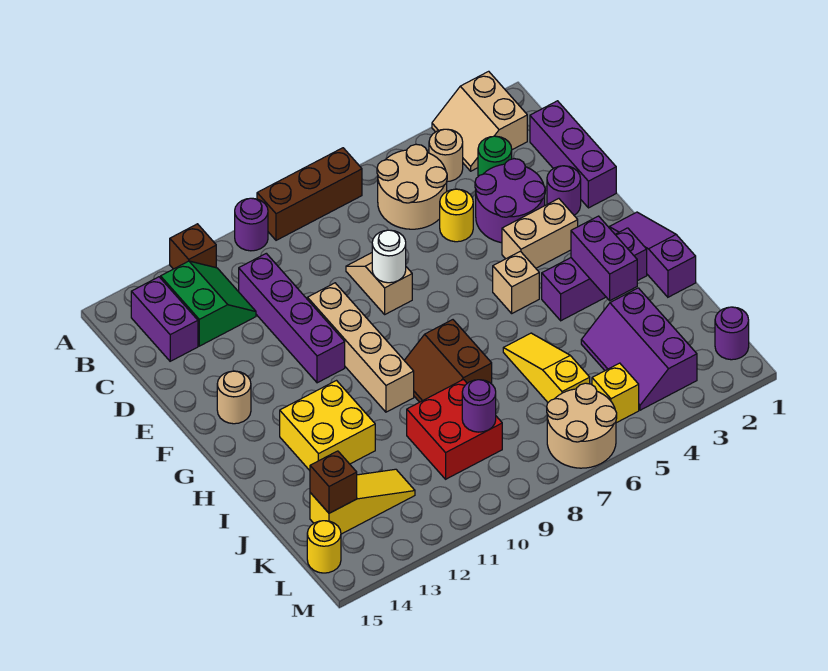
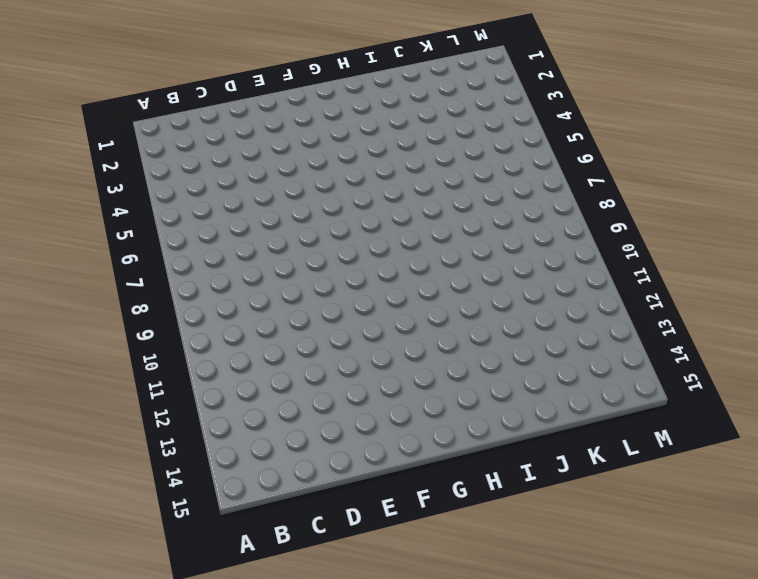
none -> tan 2x2 slope [432,71,527,171]
none -> brown 1x3 brick [257,148,362,240]
none -> purple 1x1 round brick [235,198,268,251]
none -> brown 1x1 brick [170,224,216,269]

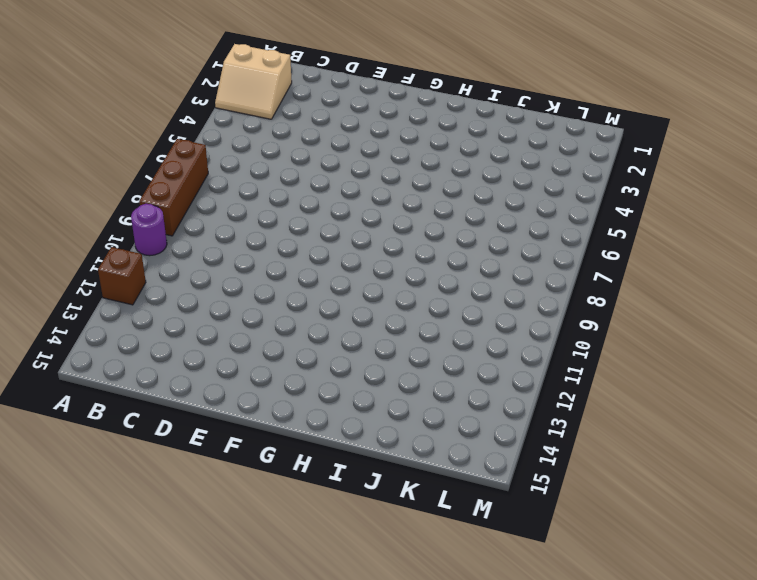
none -> tan 1x1 round brick [429,129,463,182]
none -> tan 2x2 round brick [377,144,447,229]
none -> green 2x2 slope [161,261,256,346]
none -> purple 1x2 brick [131,277,198,361]

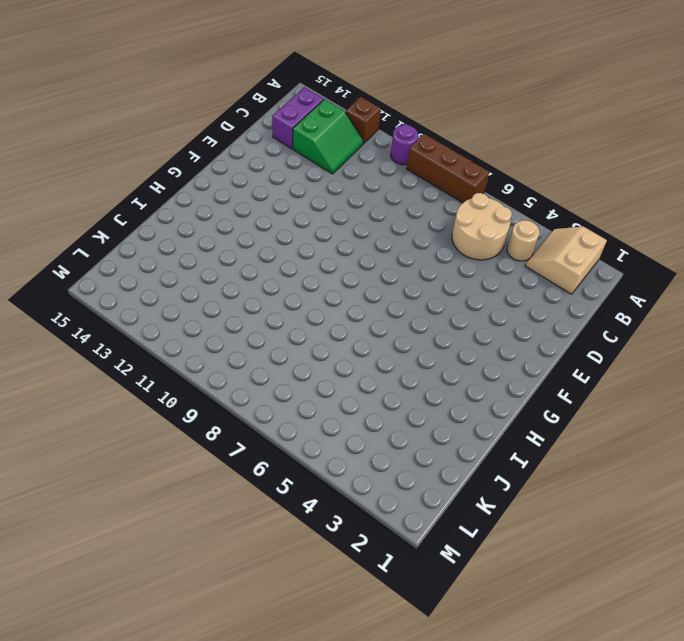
none -> purple 1x3 brick [530,101,616,208]
none -> green 1x1 round brick [478,136,512,176]
none -> purple 1x4 brick [239,253,345,383]
none -> purple 2x2 round brick [475,159,545,243]

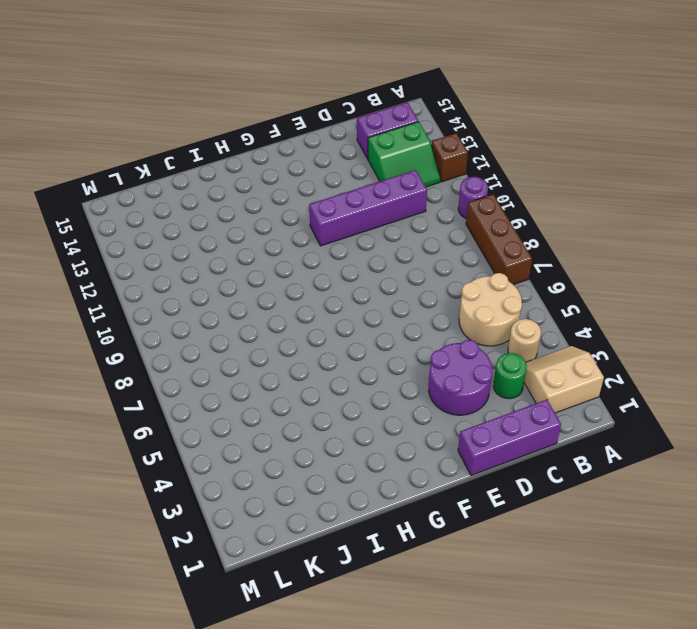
none -> yellow 1x1 round brick [440,189,473,242]
none -> tan 1x2 slope [346,253,412,314]
none -> purple 1x1 round brick [547,166,581,215]
none -> tan 1x4 brick [307,283,414,412]

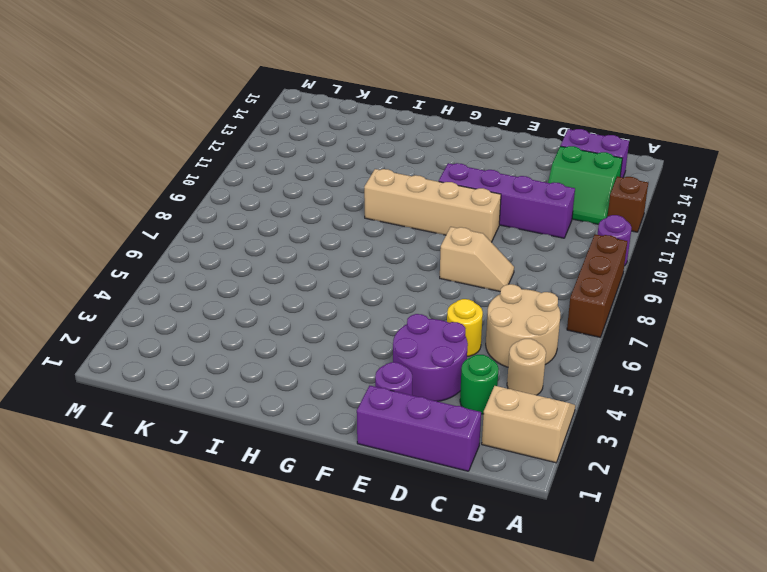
none -> tan 1x2 brick [502,199,578,268]
none -> tan 1x1 round brick [217,371,251,424]
none -> purple 1x3 slope [609,212,696,297]
none -> tan 1x1 brick [493,251,539,313]

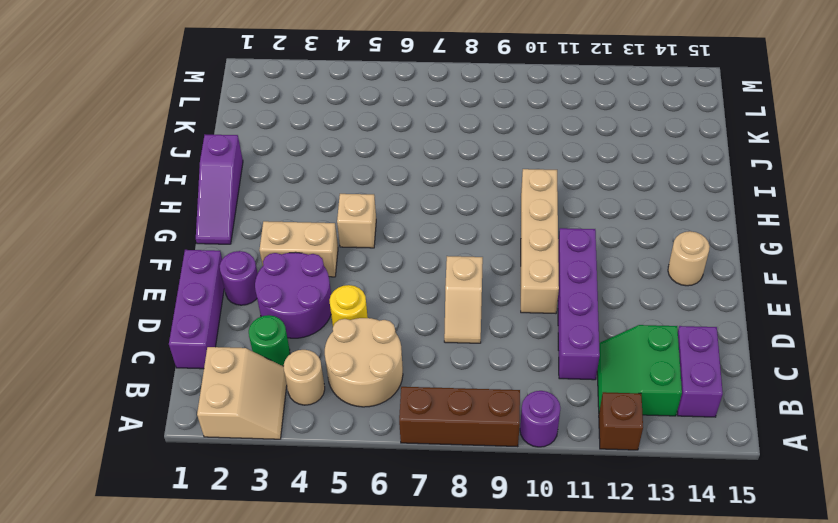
none -> purple 1x3 brick [542,228,647,321]
none -> brown 2x2 slope [404,320,492,402]
none -> yellow 2x2 brick [280,381,375,470]
none -> yellow 1x3 slope [503,333,590,402]

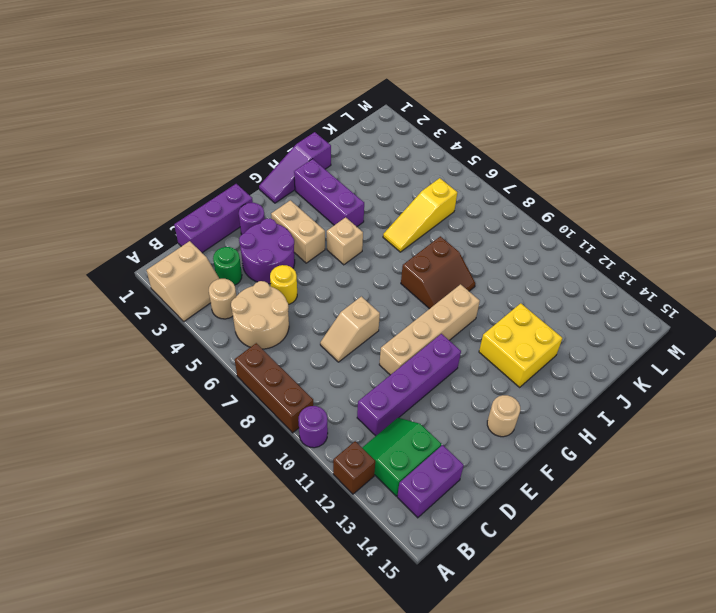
none -> purple 2x3 slope [581,288,697,410]
none -> red 2x2 brick [407,380,502,479]
none -> yellow 1x3 slope [310,469,415,534]
none -> purple 1x1 round brick [715,307,749,360]

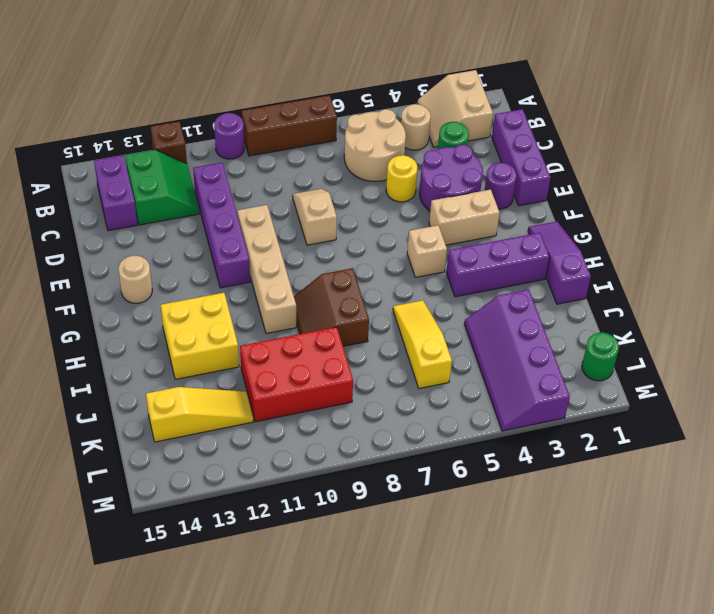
purple 2x4 slope [464,290,570,431] -> purple 2x3 slope [581,288,697,410]
red 2x3 brick [240,327,353,422] -> red 2x2 brick [407,380,502,479]
green 1x1 round brick [582,332,619,381] -> purple 1x1 round brick [715,307,749,360]
none -> yellow 1x1 brick [592,363,639,423]
none -> tan 2x2 round brick [547,383,617,468]
none -> yellow 1x1 round brick [307,521,341,573]
none -> white 1x1 round brick [372,230,406,283]

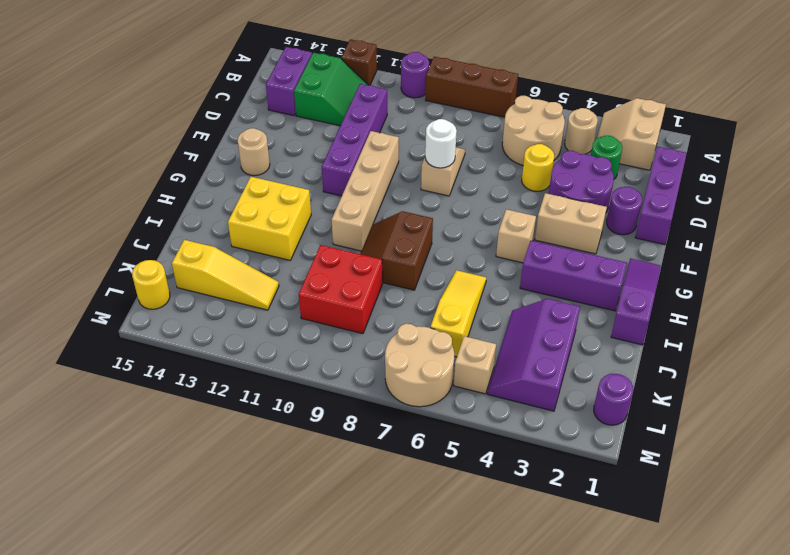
tan 1x1 brick [454,336,496,394] -> yellow 1x1 brick [592,363,639,423]
none -> purple 1x2 brick [571,216,637,301]
none -> purple 1x1 round brick [462,380,496,432]
none -> brown 1x1 brick [310,451,357,513]

